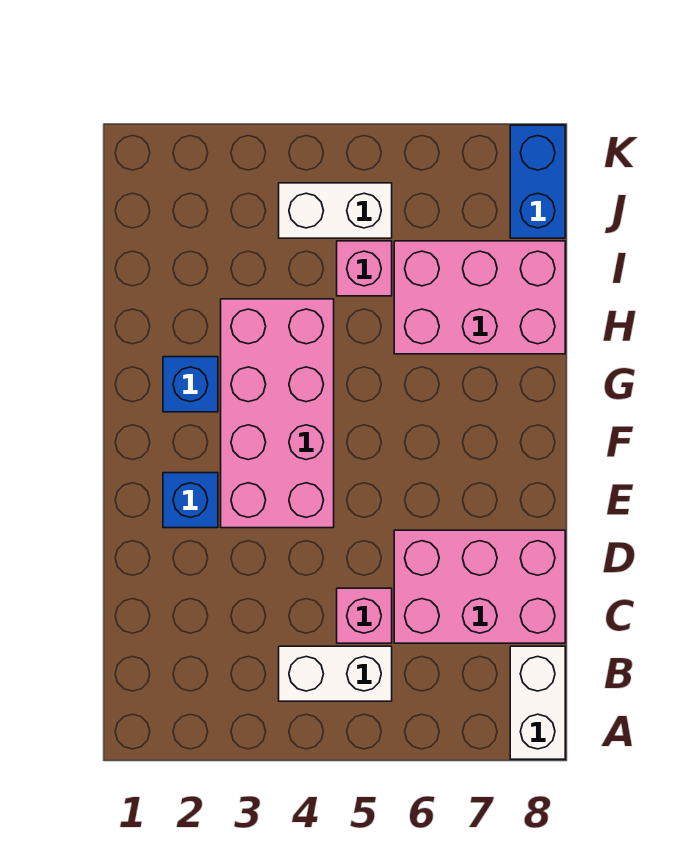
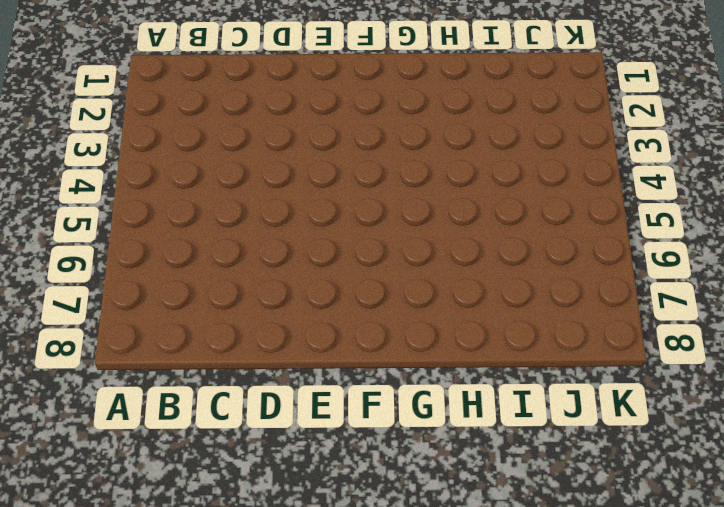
none -> white 1x2 brick [510,646,565,759]
none -> white 1x2 brick [279,646,392,701]

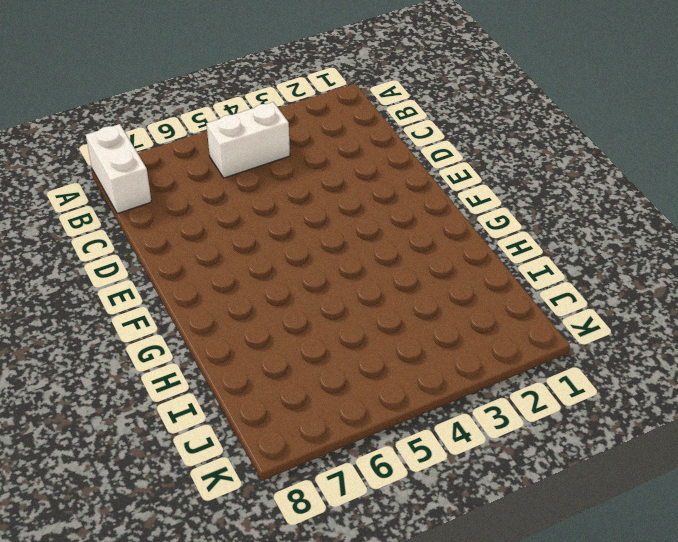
none -> pink 1x1 brick [337,588,392,643]
none -> pink 2x3 brick [394,530,565,643]

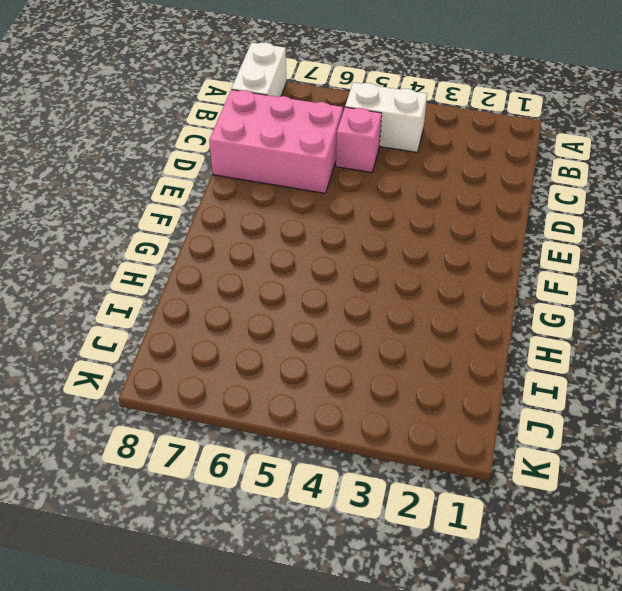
none -> blue 1x1 brick [163,473,218,528]
none -> pink 2x4 brick [221,299,334,528]

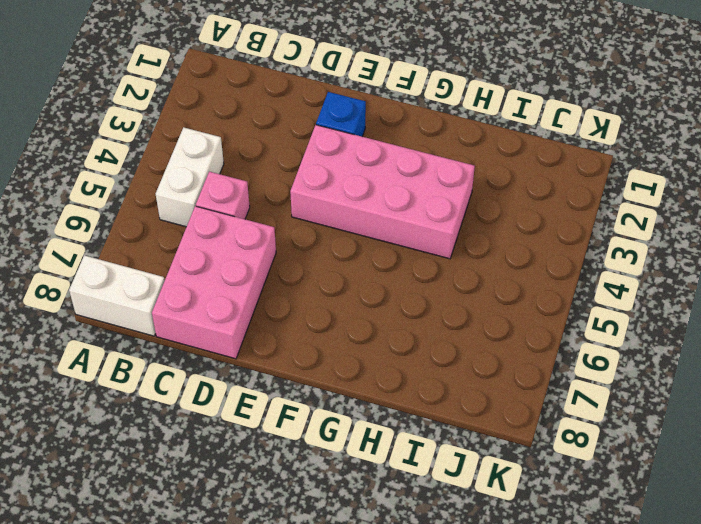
none -> blue 1x1 brick [163,357,218,412]
none -> pink 2x3 brick [394,241,565,354]

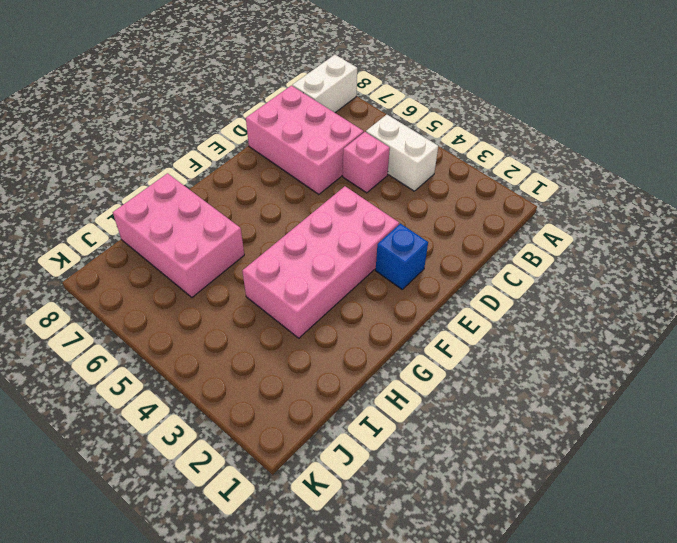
none -> blue 1x1 brick [163,357,218,412]
none -> pink 1x1 brick [337,241,392,296]

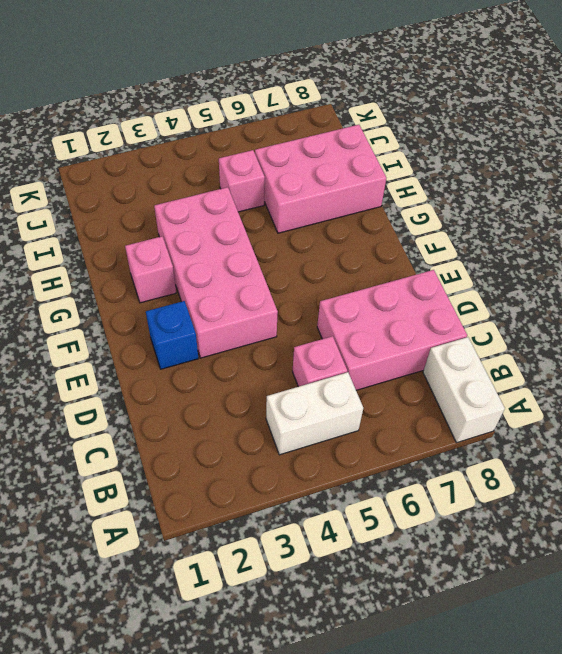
pink 1x1 brick [125,236,176,303] -> blue 1x1 brick [163,357,218,412]
none -> white 1x2 brick [279,183,392,238]
none -> blue 1x2 brick [510,125,565,238]

